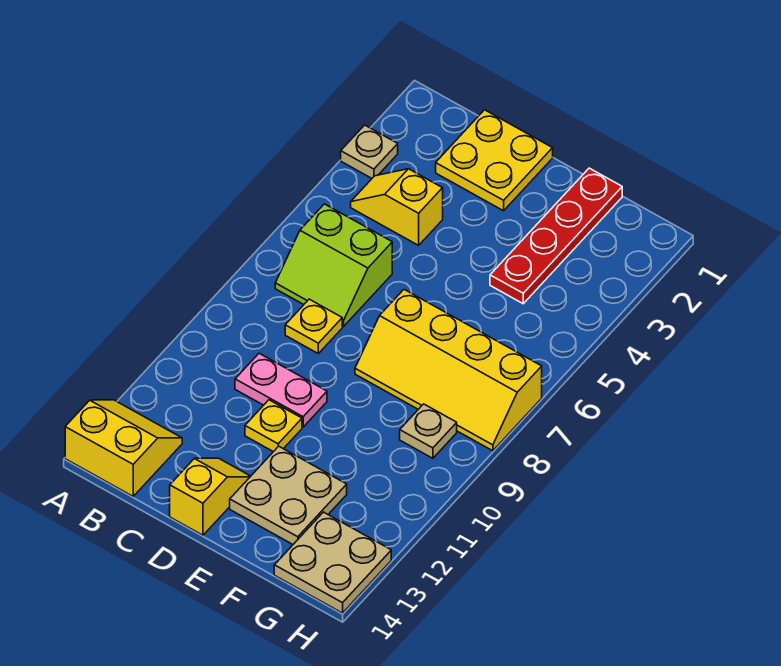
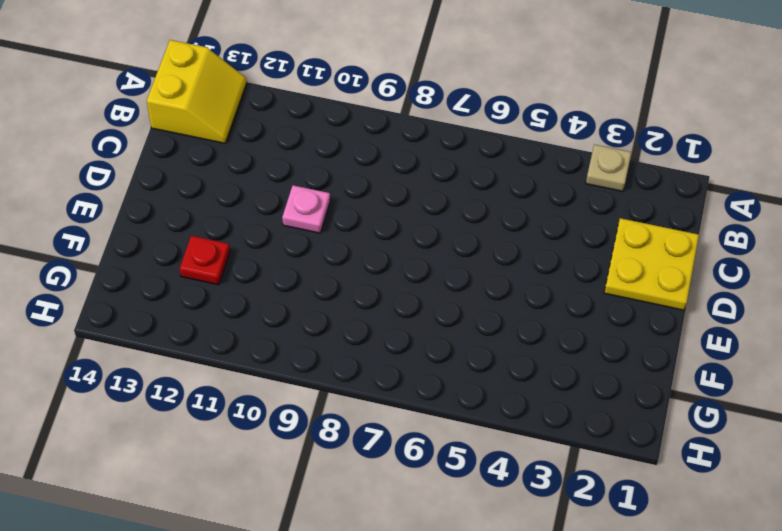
pink 1x1 plate [282,185,330,233] -> pink 1x2 plate [235,353,327,427]
red 1x1 plate [180,236,230,285] -> tan 2x2 plate [230,446,347,544]
none -> yellow 1x2 slope [351,169,443,245]
none -> lime 2x2 slope [275,204,392,327]
none -> yellow 1x1 plate [285,299,342,353]

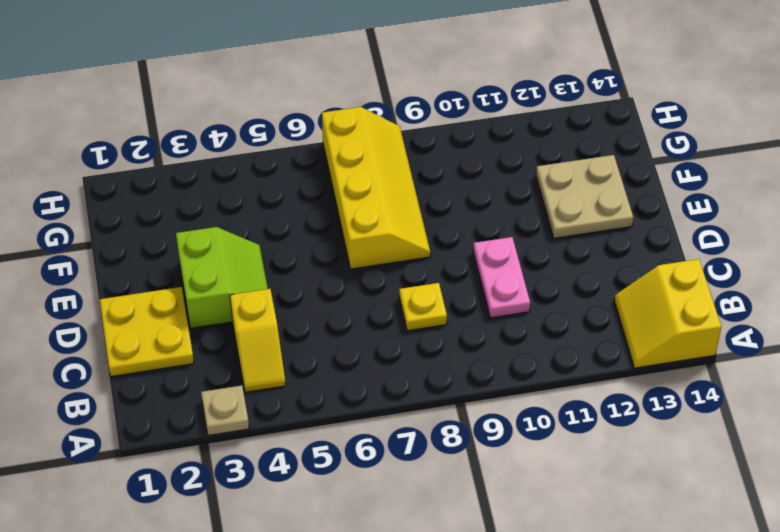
lime 2x2 slope [176,227,268,328] -> lime 2x2 slope moved to [275,204,392,327]
none -> yellow 1x1 plate [245,400,302,452]
none -> yellow 1x2 slope [170,458,251,535]
none -> red 1x4 plate [490,168,622,304]

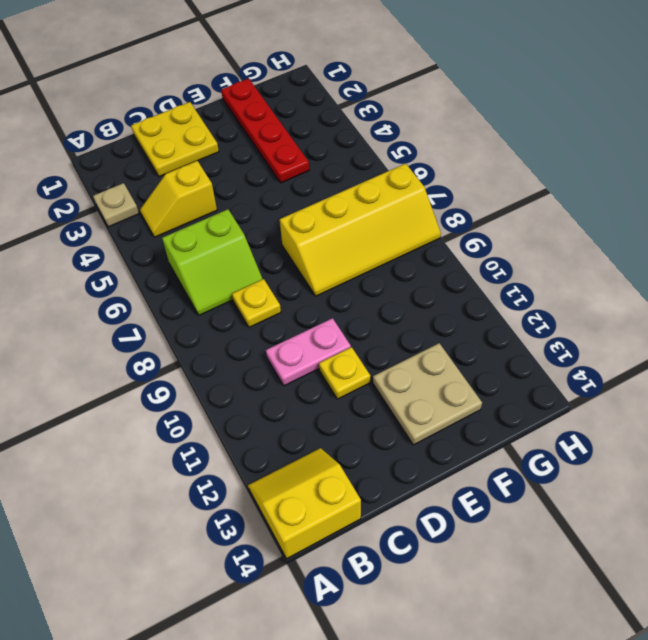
none -> yellow 1x2 slope [170,458,251,535]
none -> tan 1x1 plate [400,404,457,458]
none -> tan 2x2 plate [274,512,391,613]

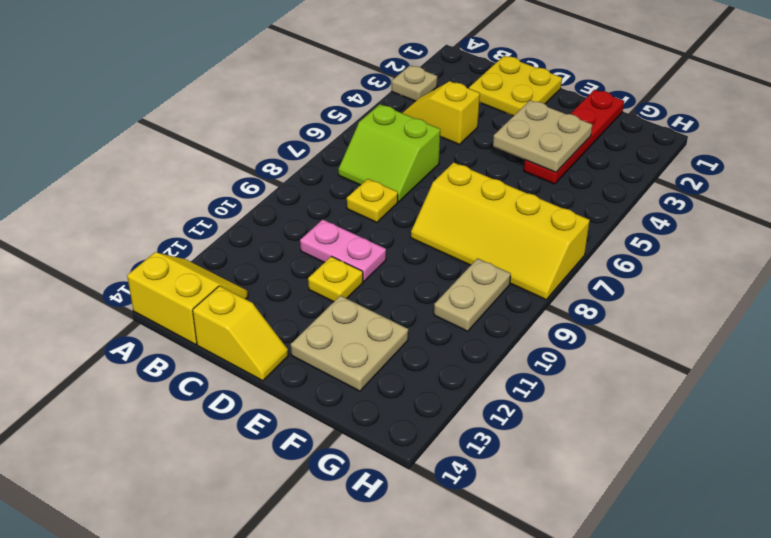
yellow 1x2 slope [193,286,288,381] -> yellow 1x2 slope turned to [170,458,251,535]
tan 2x2 plate [493,100,592,172] -> tan 2x2 plate moved to [274,512,391,613]
tan 1x2 plate [434,258,511,331] -> tan 1x1 plate [400,404,457,458]

